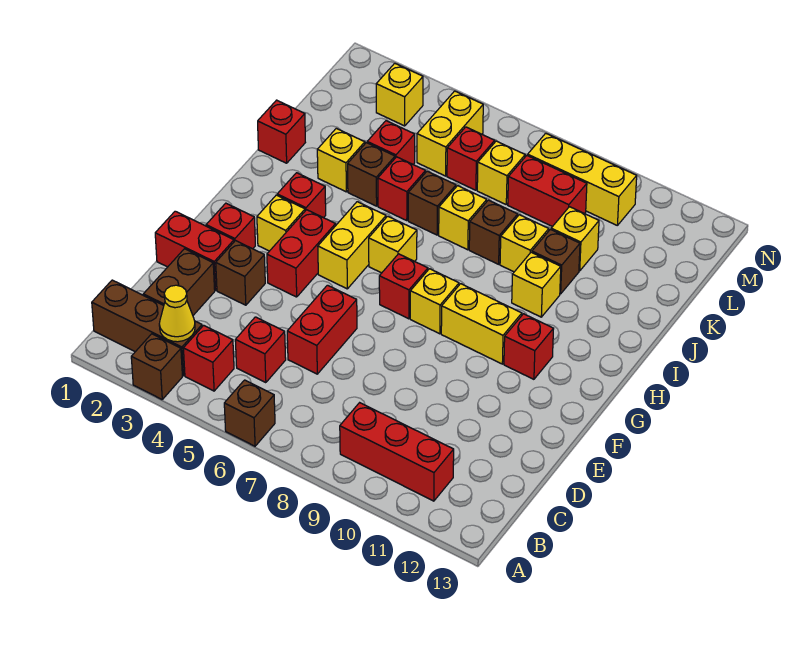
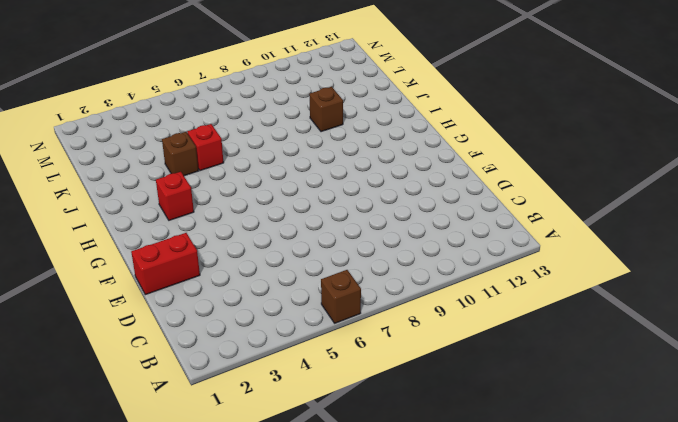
none -> brown 1x1 brick [131,334,182,399]
none -> brown 1x3 brick [92,280,202,376]
none -> red 1x1 brick [183,325,234,391]
none -> red 1x3 brick [340,403,454,501]

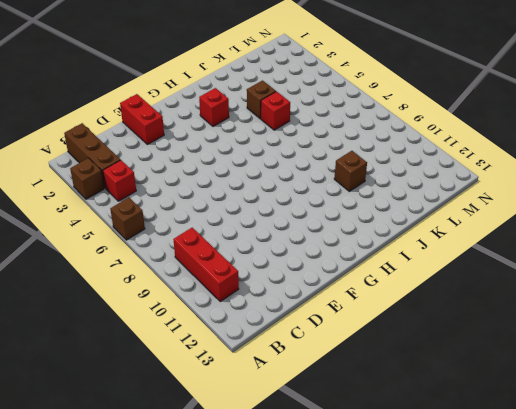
none -> brown 1x2 brick [143,249,215,315]
none -> red 1x1 brick [235,317,286,383]
none -> red 1x2 brick [287,285,357,374]
none -> brown 1x1 brick [216,241,265,305]

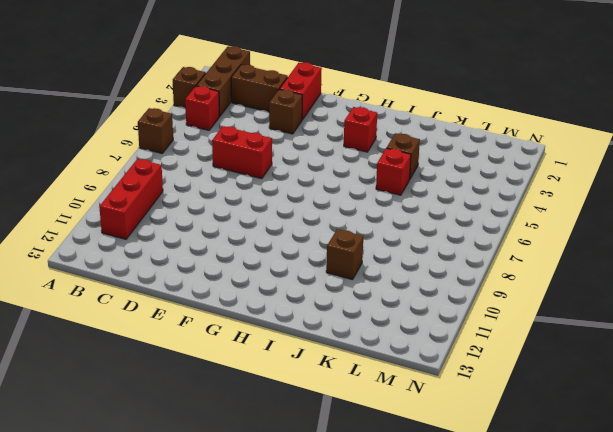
none -> red 1x1 brick [235,317,286,383]
none -> red 1x1 brick [206,203,255,249]
none -> red 1x2 brick [267,210,336,297]
none -> yellow 1x1 brick [257,195,305,251]

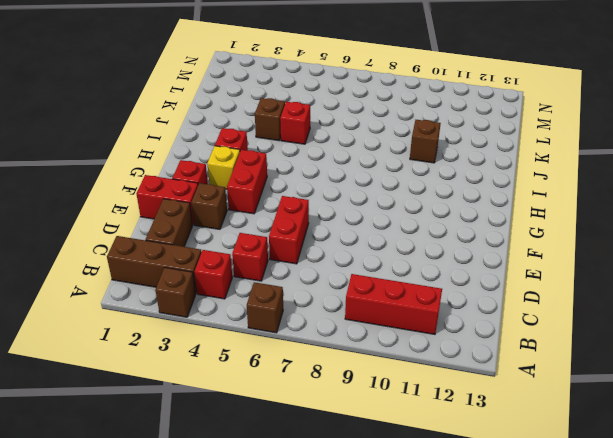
none -> yellow 1x2 brick [318,202,386,289]
none -> red 1x1 brick [379,254,428,319]
none -> yellow 1x1 brick [410,269,459,334]
none -> yellow 1x2 brick [441,284,522,364]

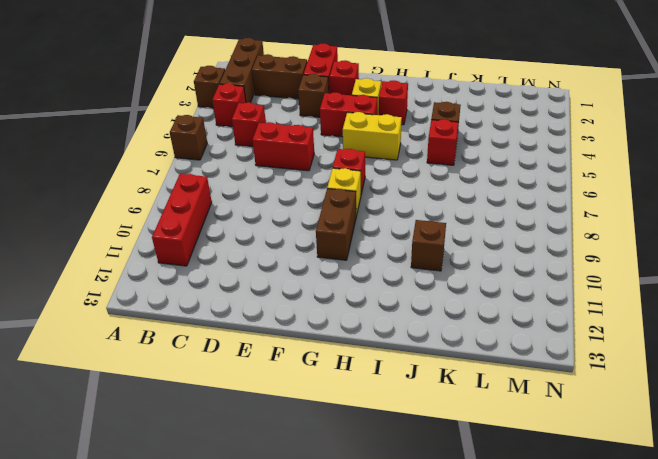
brown 1x2 brick [316,189,356,260] -> yellow 1x2 brick [441,284,522,364]
none -> red 1x1 brick [504,314,554,379]
none -> yellow 1x1 brick [369,216,417,273]
none -> yellow 1x1 brick [512,252,561,317]
none -> red 1x1 brick [258,100,305,163]

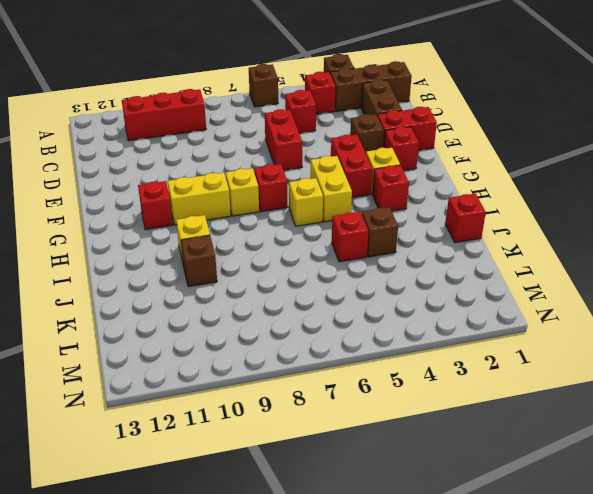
none -> yellow 1x1 brick [317,128,365,192]
none -> brown 1x1 brick [408,171,456,235]
none -> yellow 1x1 brick [439,186,487,250]
none -> brown 1x1 brick [469,200,518,264]

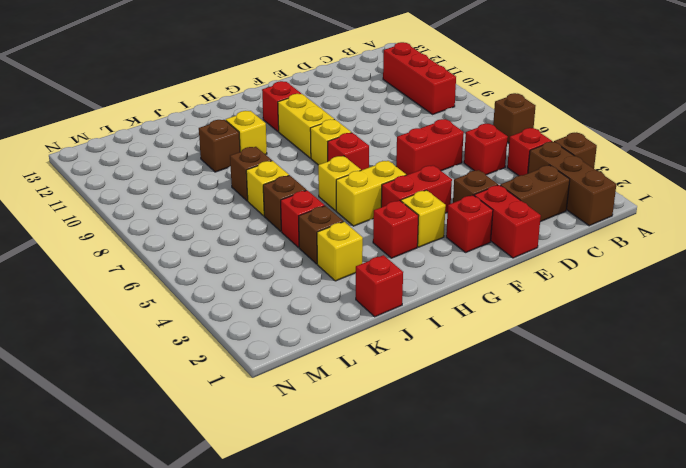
none -> yellow 1x1 brick [500,215,549,272]
none -> red 1x1 brick [367,121,415,164]
none -> yellow 1x1 brick [551,207,599,271]
none -> yellow 1x2 brick [417,91,483,176]

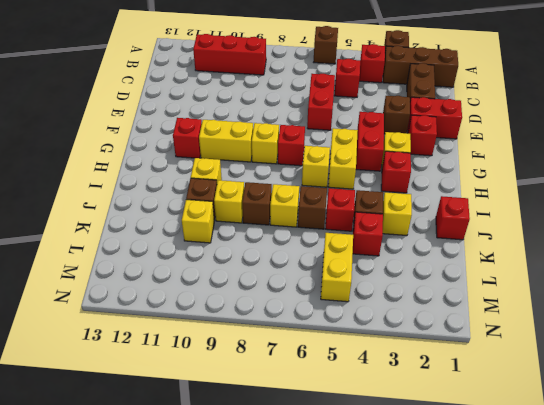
none -> red 1x1 brick [447,127,495,190]
none -> yellow 1x1 brick [477,141,525,204]
none -> red 1x2 brick [508,155,587,227]
none -> yellow 1x1 brick [376,63,423,126]

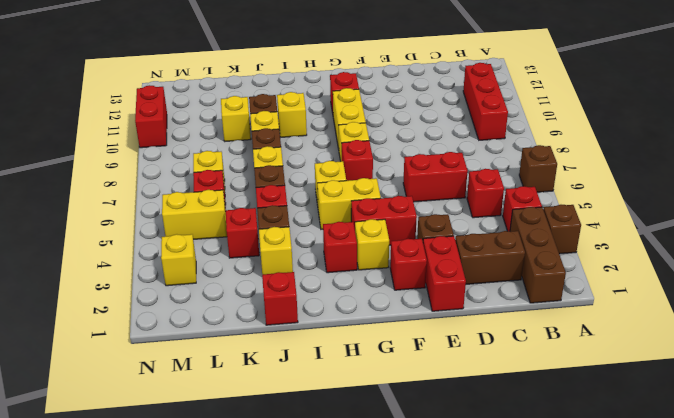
red 1x2 brick [135,85,167,148] -> red 1x2 brick moved to [508,155,587,227]
none -> yellow 1x3 brick [528,133,637,225]
none -> yellow 1x1 cone [159,285,195,342]

